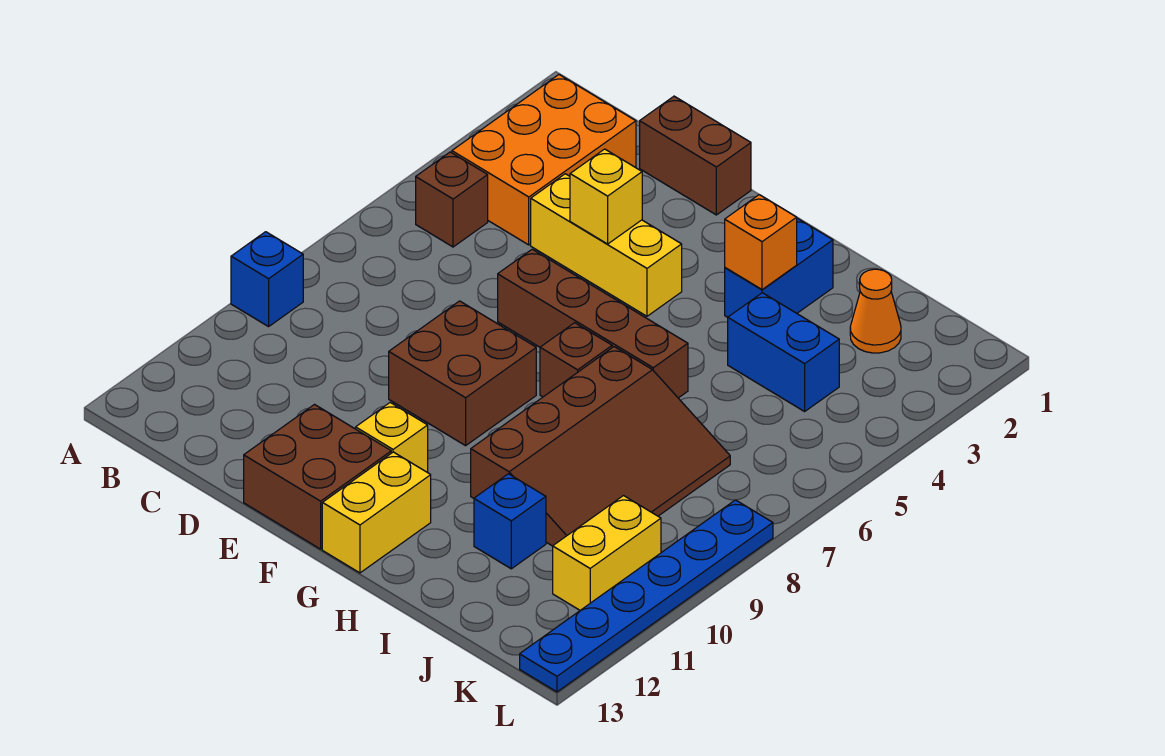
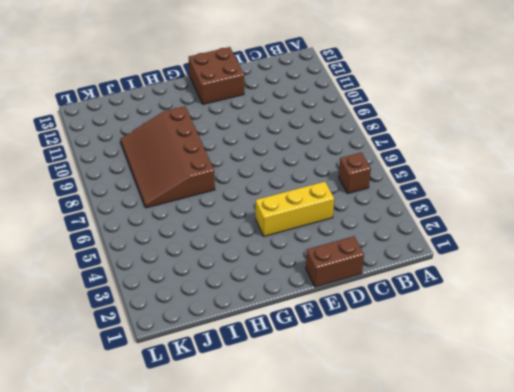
none -> blue 1x1 brick [231,232,303,327]
none -> orange 2x3 brick [452,75,636,245]
none -> brown 1x4 brick [498,249,688,398]

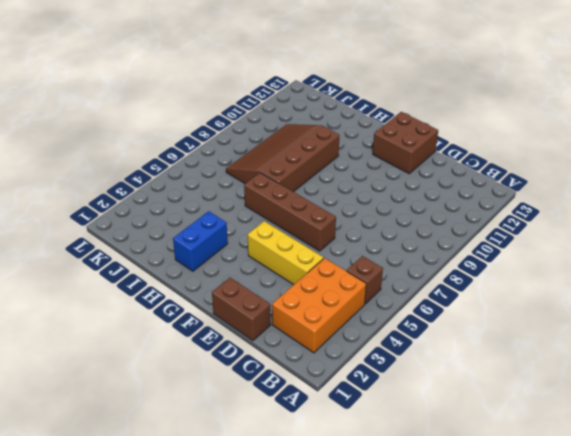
none -> blue 1x1 brick [231,232,303,327]
none -> brown 2x2 brick [389,301,536,446]
none -> yellow 1x1 brick [356,403,428,472]

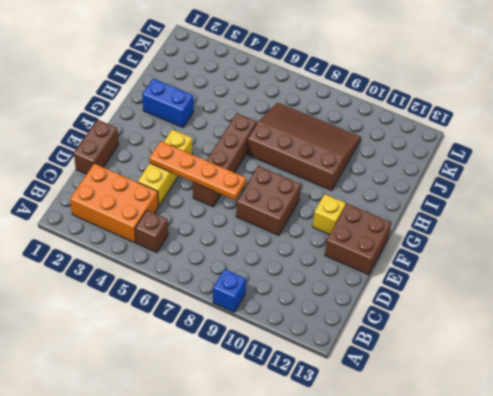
orange 1x4 plate [149,141,246,200] -> yellow 1x1 brick [570,149,642,244]
none -> brown 1x1 brick [540,323,612,397]
none -> yellow 1x2 brick [322,452,431,573]
none -> blue 1x2 brick [728,293,839,411]

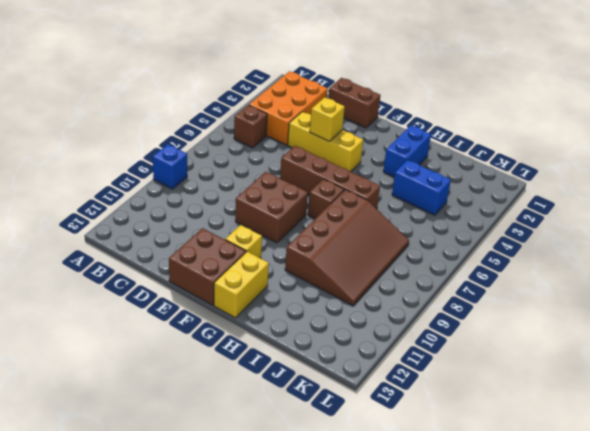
none -> blue 1x1 brick [474,474,546,569]
none -> orange 1x1 cone [850,269,901,353]
none -> yellow 1x2 brick [553,496,661,610]

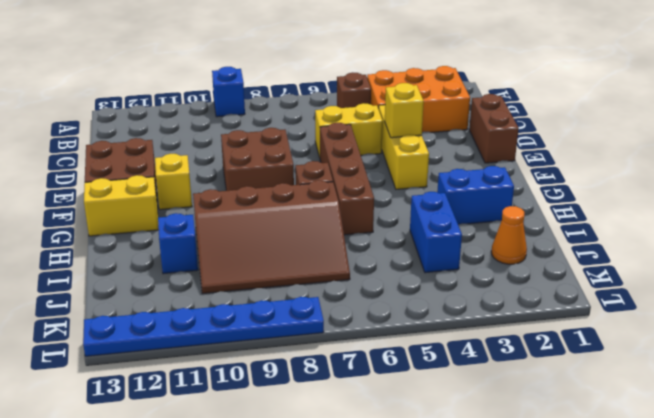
yellow 1x2 brick [315,103,383,157] -> yellow 1x2 brick moved to [553,496,661,610]
none -> orange 1x1 brick [725,195,797,290]

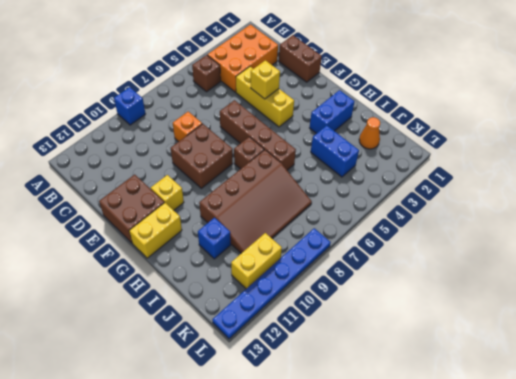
orange 1x1 brick [173,112,202,142] -> orange 1x1 brick moved to [725,195,797,290]

